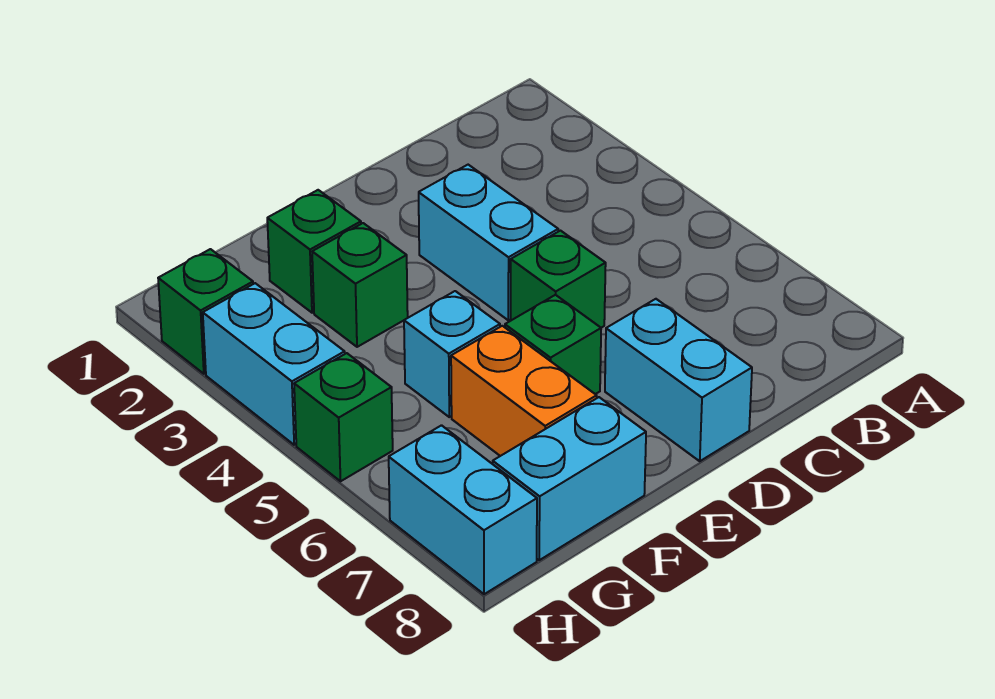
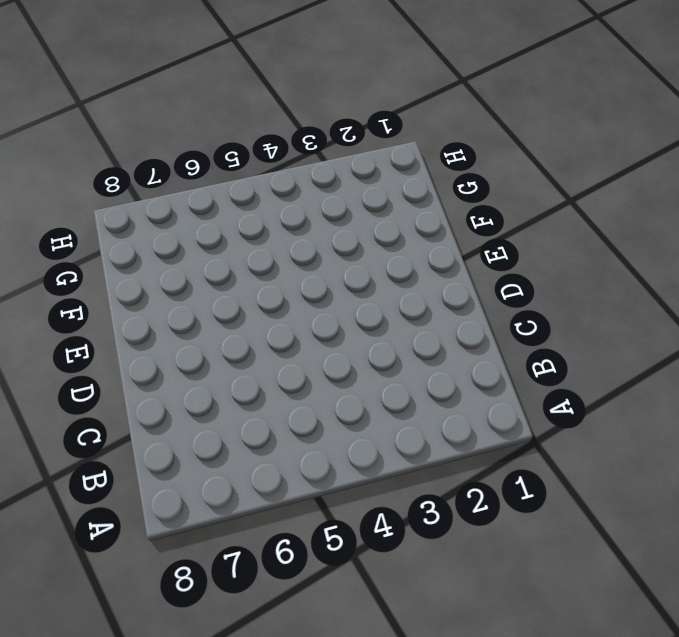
none -> cyan 1x2 brick [419,165,558,320]
none -> green 1x1 brick [511,231,606,328]
none -> cyan 1x2 brick [605,299,752,461]

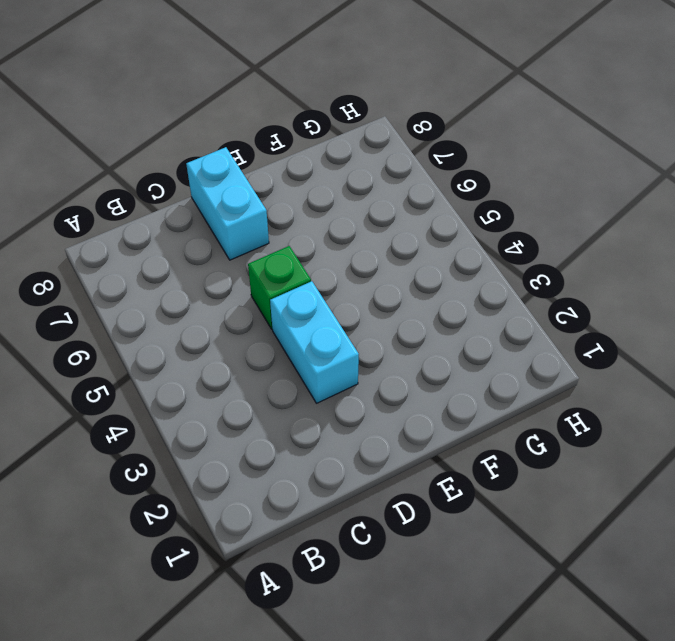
none -> green 1x1 brick [505,295,601,394]
none -> green 1x1 brick [267,190,361,313]
none -> green 1x1 brick [312,223,408,347]

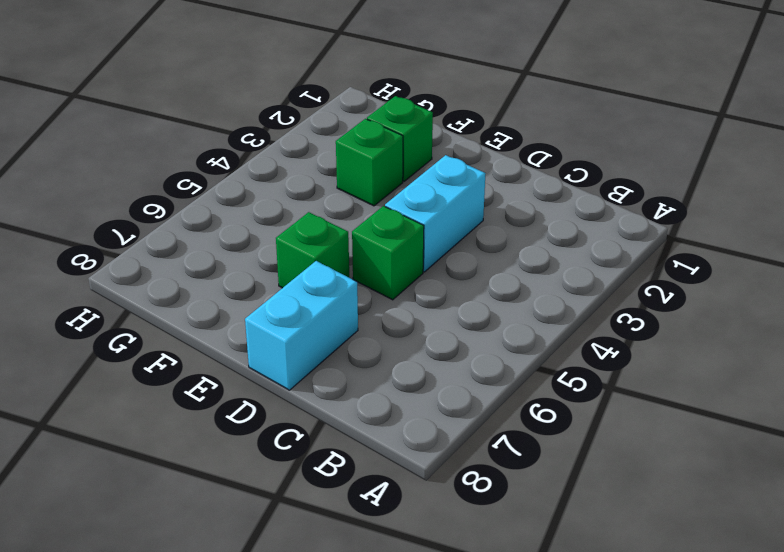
none -> cyan 1x1 brick [404,291,500,417]
none -> orange 1x2 brick [451,326,597,456]
none -> cyan 1x2 brick [493,397,646,560]

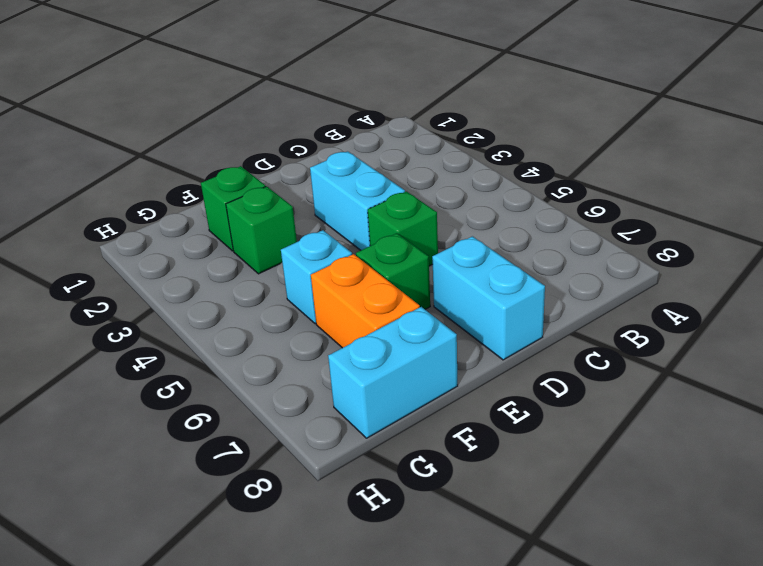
none -> green 1x1 brick [158,249,253,374]
none -> cyan 1x2 brick [203,283,345,445]
none -> green 1x1 brick [294,353,393,481]

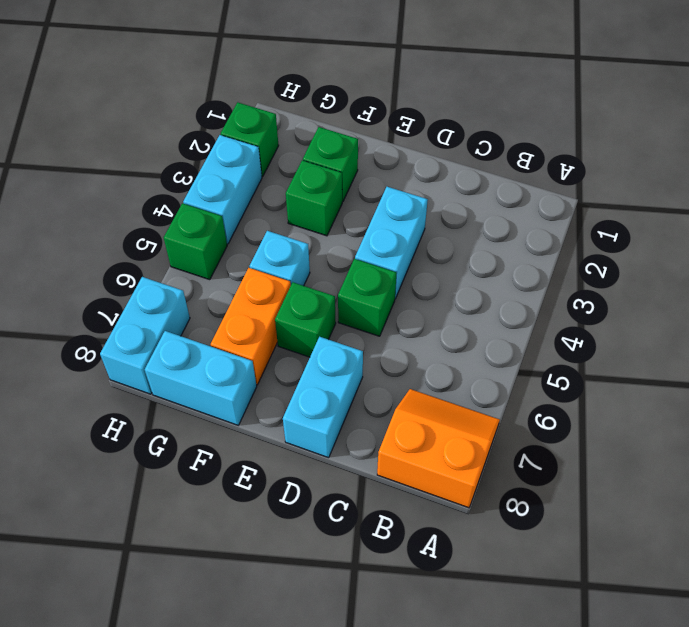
orange 2x2 slope [377,389,500,508] -> none

